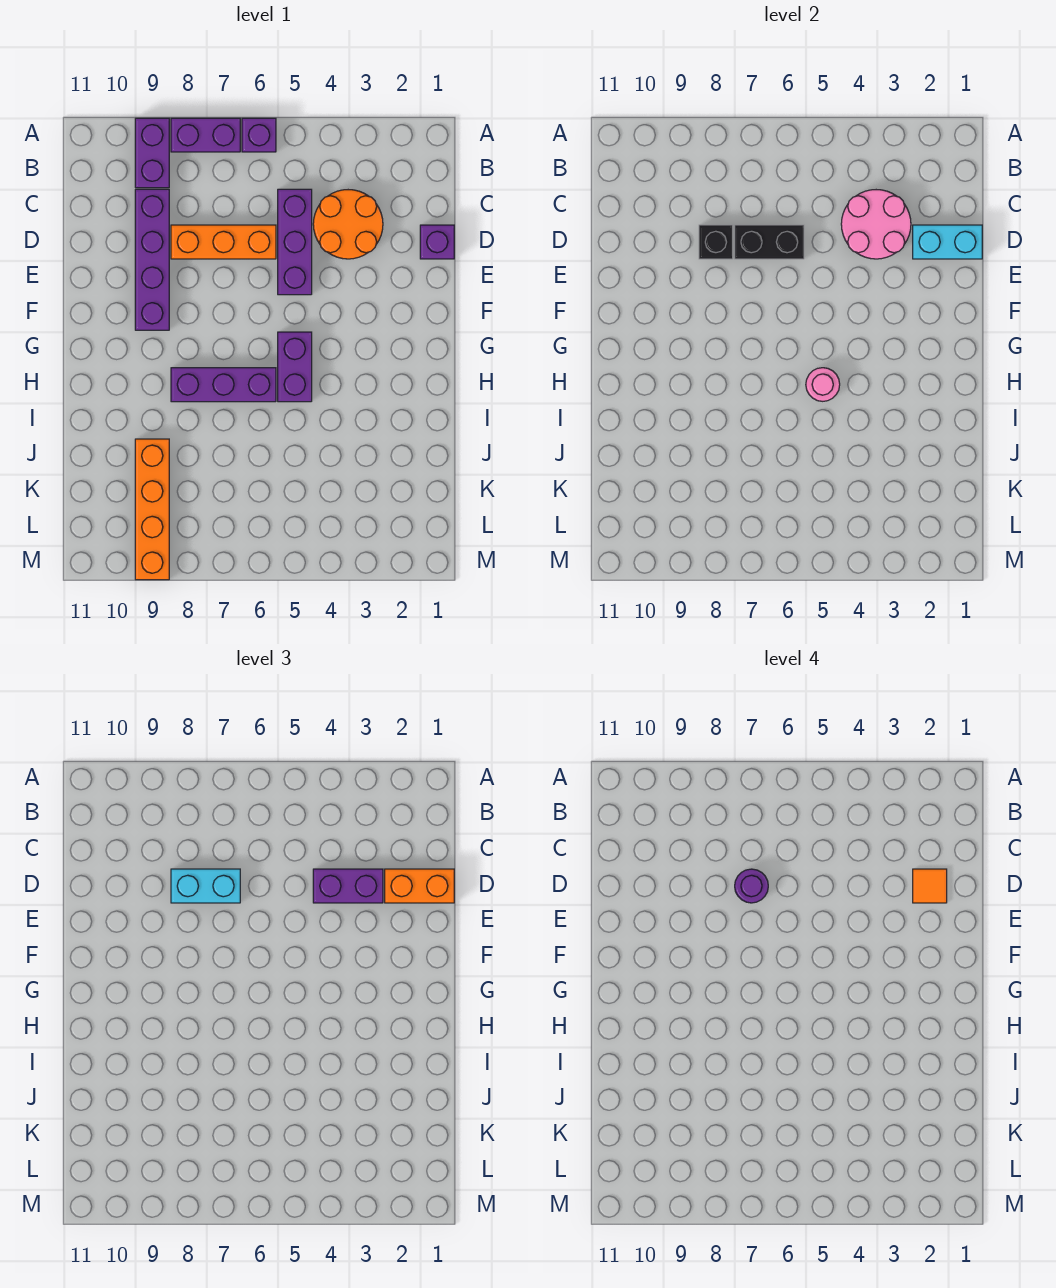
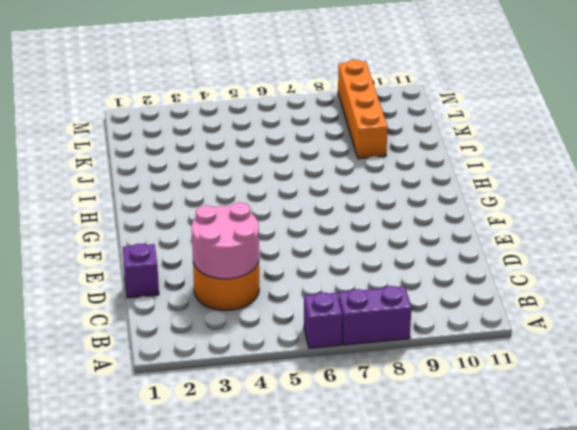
none -> purple 1x2 brick [135,118,169,188]
none -> purple 1x3 brick [278,189,312,295]
none -> purple 1x4 brick [135,189,169,330]

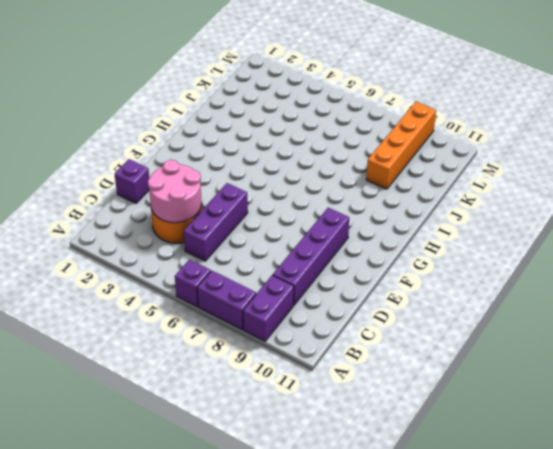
none -> orange 1x3 brick [171,225,276,259]
none -> purple 1x2 brick [278,332,312,402]
none -> purple 1x3 brick [171,368,276,402]

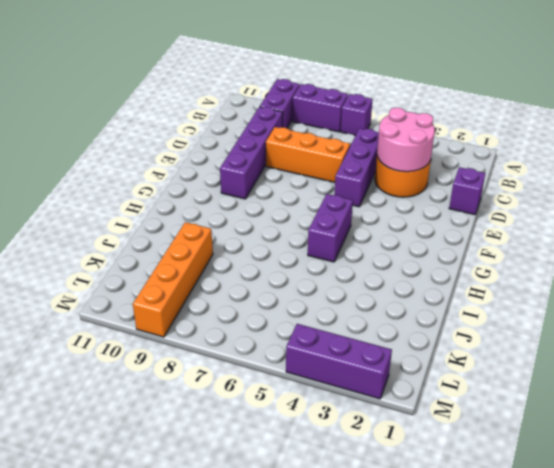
purple 1x3 brick [286,324,392,399] -> purple 1x3 brick moved to [171,368,276,402]
none -> cyan 1x2 brick [913,225,982,259]
none -> black 1x2 brick [735,225,804,259]
none -> black 1x1 brick [699,225,733,259]

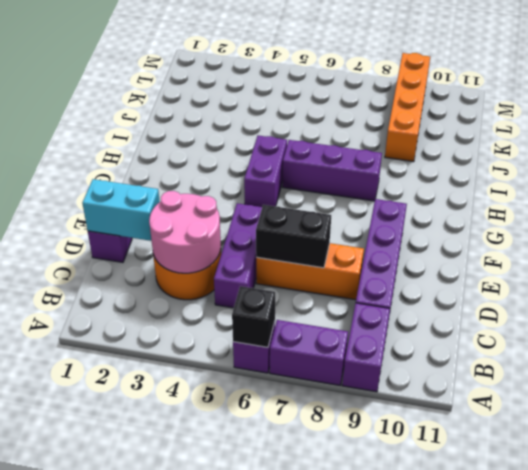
black 1x1 brick [232,286,275,347] -> black 1x1 brick moved to [699,225,733,259]
none -> pink 1x1 round brick [806,368,840,401]
none -> orange 1x2 brick [385,869,454,903]
none -> purple 1x2 brick [313,869,383,903]

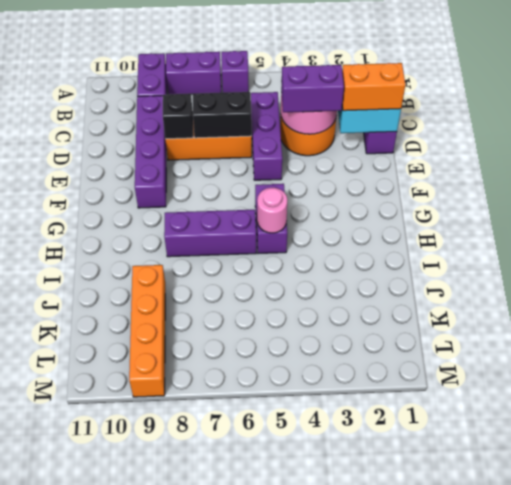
none -> cyan 1x2 brick [171,869,240,903]
none -> orange 1x1 tile [913,869,947,903]
none -> purple 1x1 round brick [735,869,768,903]

